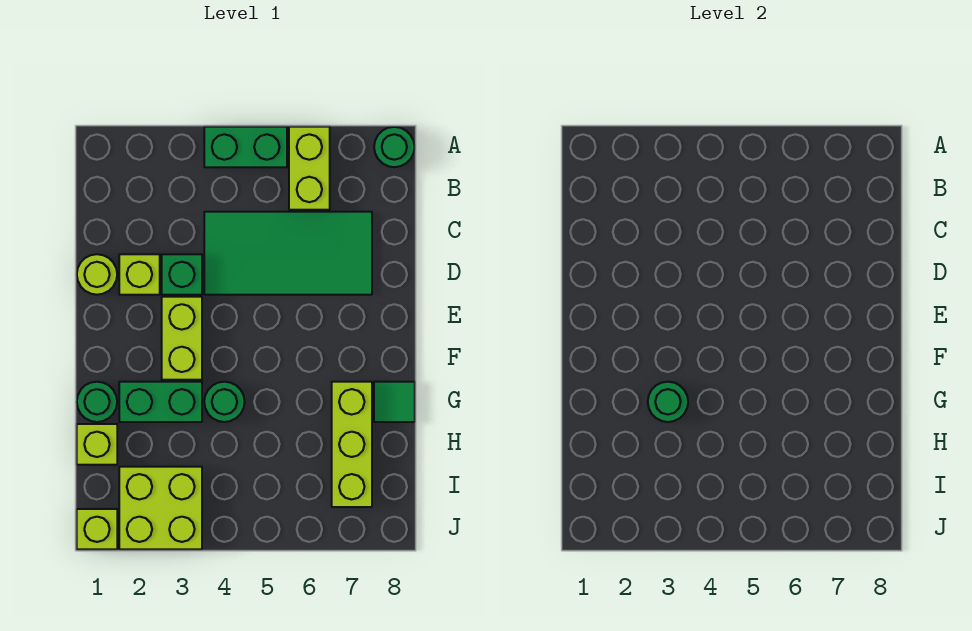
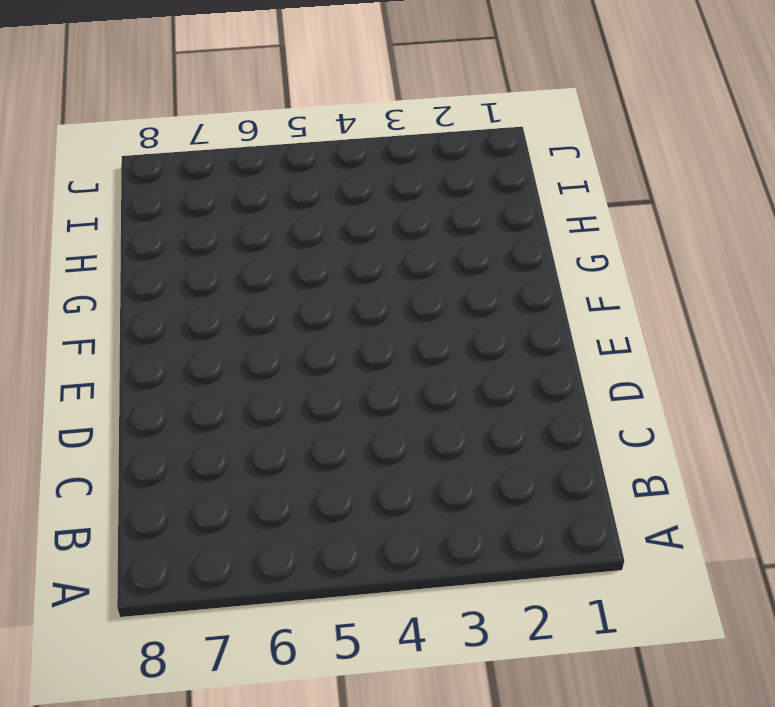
none -> green 1x2 brick [204,127,287,167]
none -> lime 1x2 brick [289,127,330,210]
none -> green 1x1 round brick [374,127,414,167]

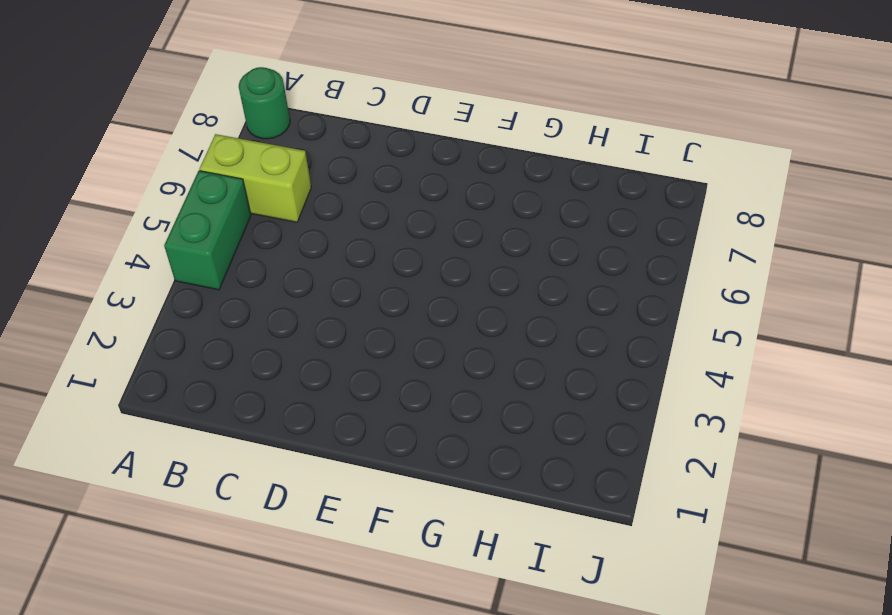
none -> green 2x4 tile [204,212,372,295]
none -> lime 1x1 round brick [77,254,117,295]
none -> lime 1x1 brick [119,254,160,295]

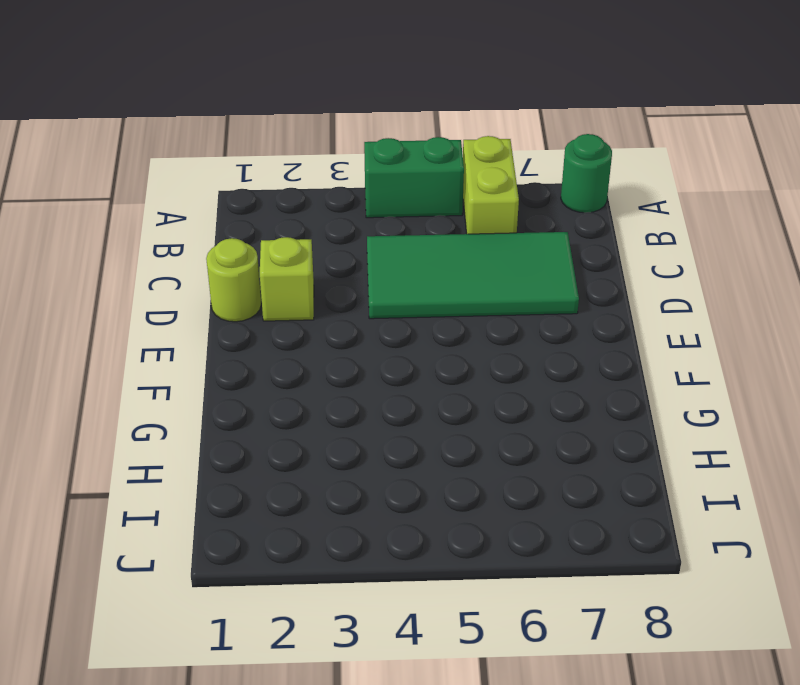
none -> green 1x1 brick [162,254,202,295]
none -> lime 1x2 brick [162,297,202,380]
none -> green 1x1 round brick [77,382,117,422]

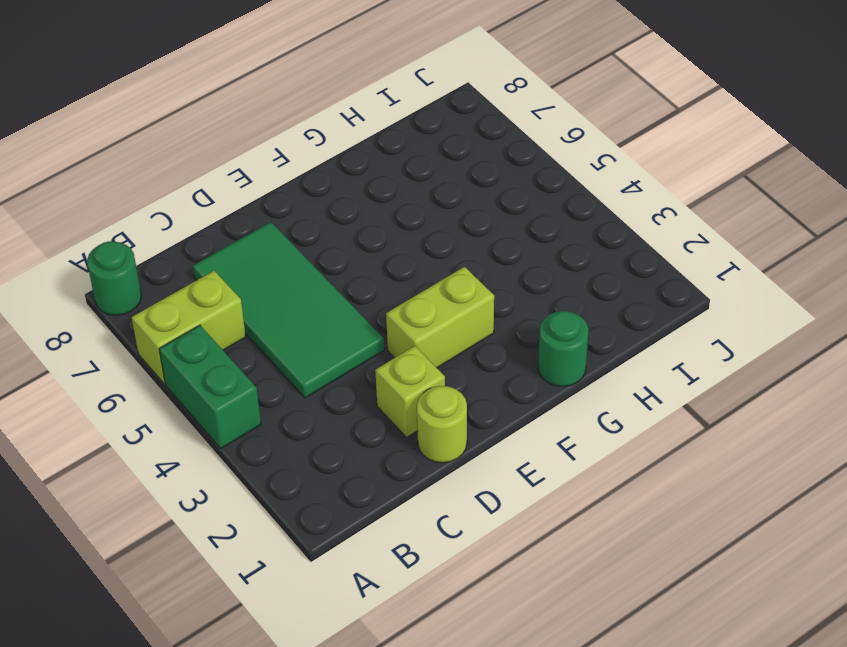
none -> green 1x1 brick [162,254,202,295]
none -> green 1x2 brick [119,382,202,422]
none -> green 1x1 round brick [204,382,245,422]

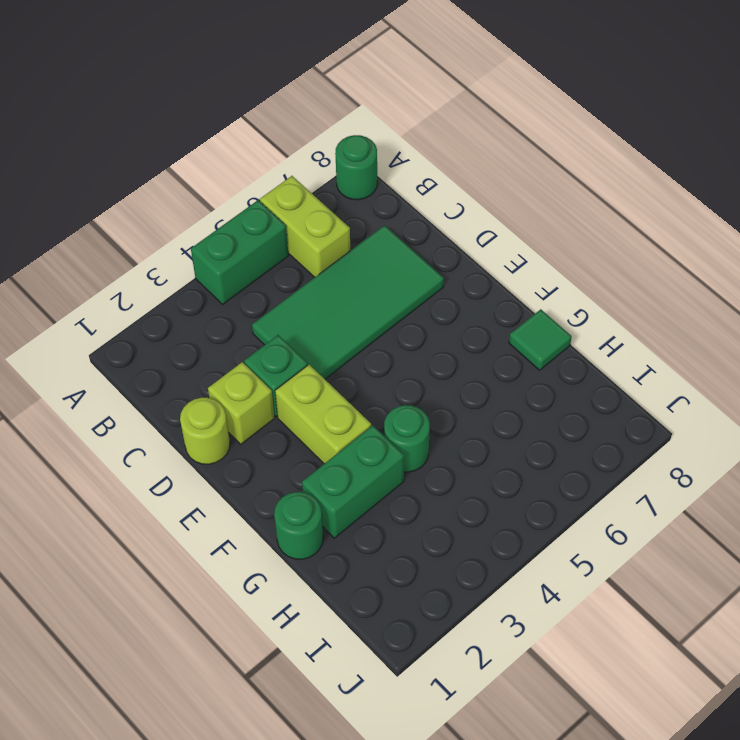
none -> lime 1x3 brick [332,382,372,507]
none -> lime 1x1 brick [77,424,117,465]
none -> lime 2x2 brick [119,467,202,549]

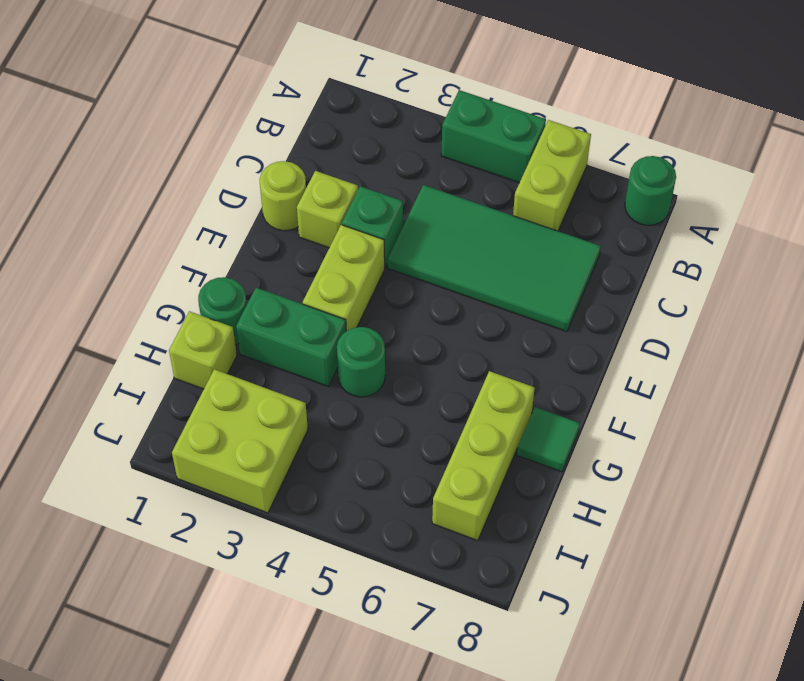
none -> lime 1x1 brick [77,509,117,549]
none -> green 1x1 round brick [648,382,688,422]

